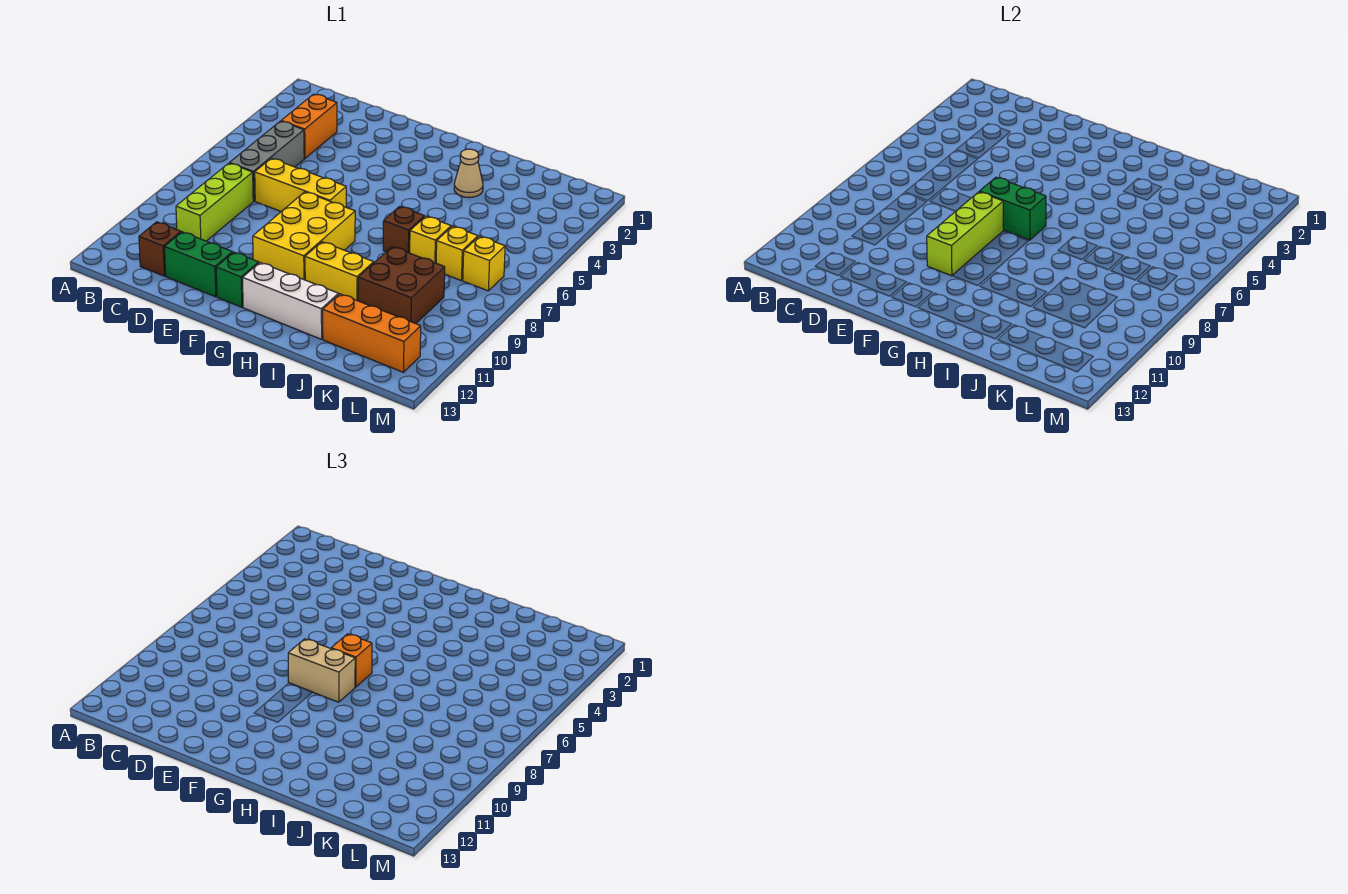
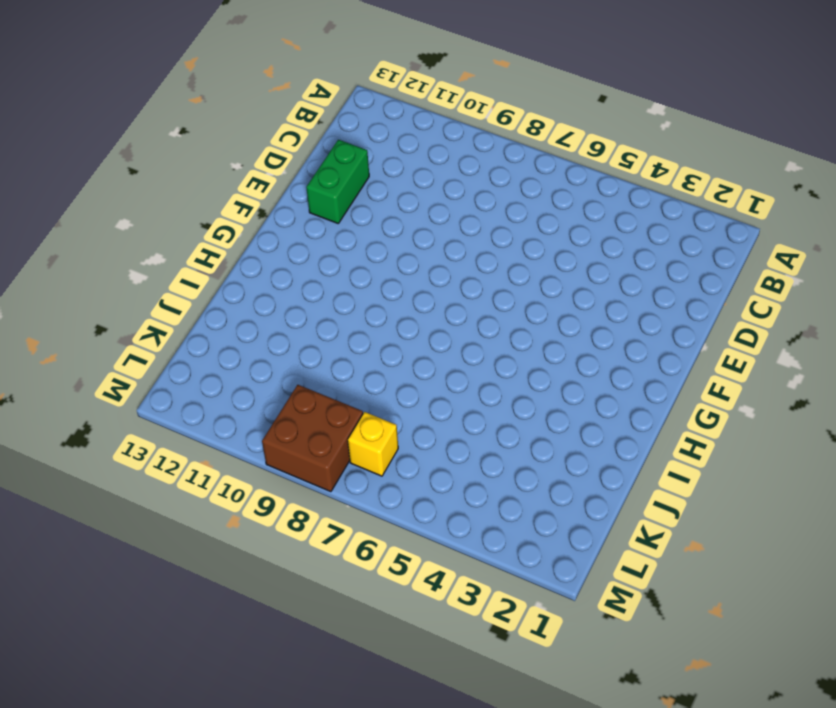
brown 2x2 brick [262,385,363,492] -> brown 2x2 brick moved to [358,247,445,324]
none -> orange 1x2 brick [282,94,337,158]
none -> grey 1x3 brick [230,121,304,201]
none -> lime 1x3 brick [176,163,253,241]

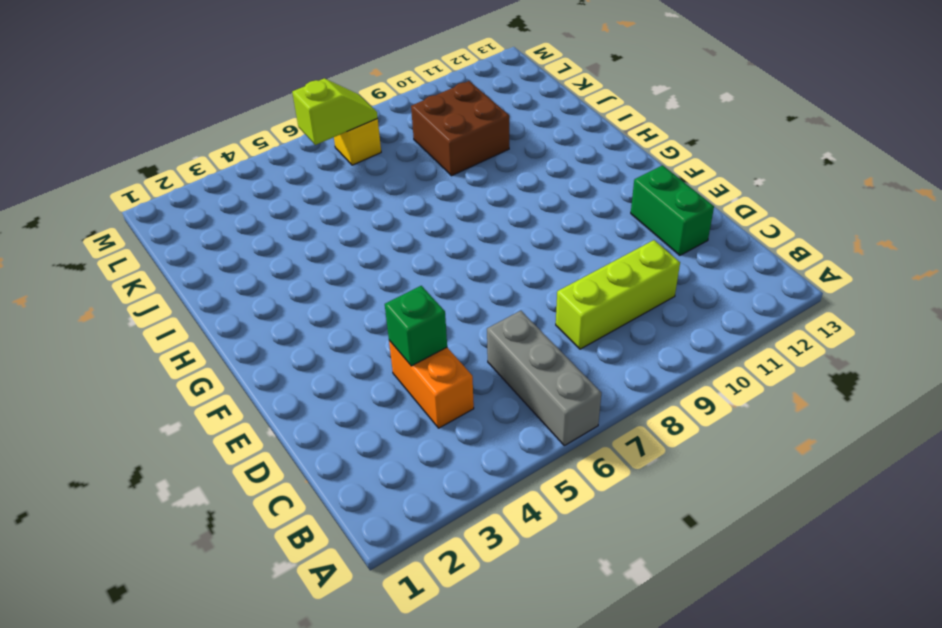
grey 1x3 brick [487,311,601,446] -> grey 1x3 brick turned to [230,121,304,201]
orange 1x2 brick [389,340,474,428] -> orange 1x2 brick turned to [282,94,337,158]
green 1x1 brick [385,286,447,366] -> green 1x1 brick moved to [216,252,259,307]
lime 1x2 slope [292,78,378,145] -> none
none -> brown 1x1 brick [139,222,181,276]
none -> yellow 1x3 brick [255,158,346,211]
none -> yellow 2x3 brick [253,192,355,280]

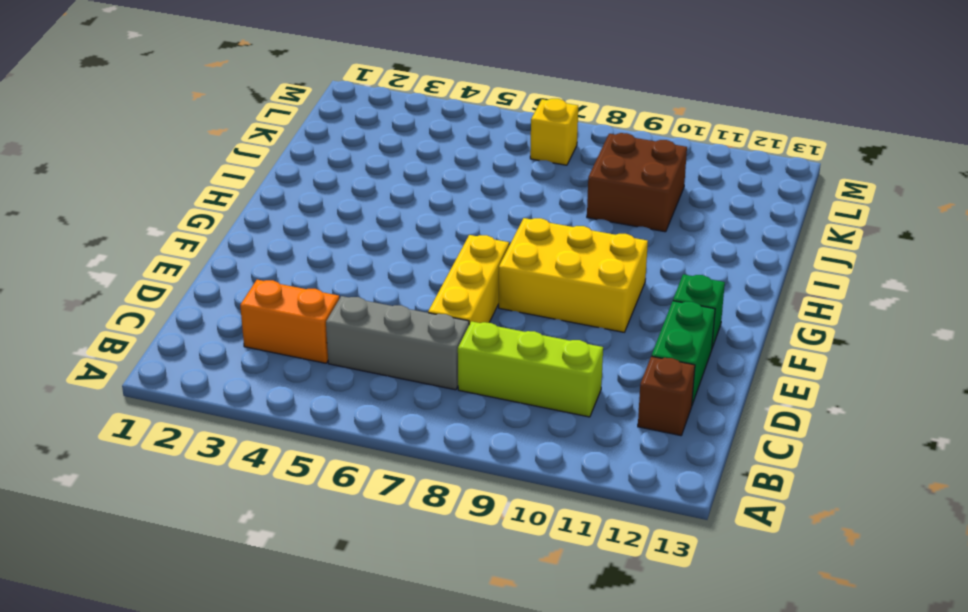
none -> white 1x3 brick [243,263,339,339]
none -> yellow 1x2 brick [305,242,374,301]
none -> tan 1x1 cone [454,149,483,198]

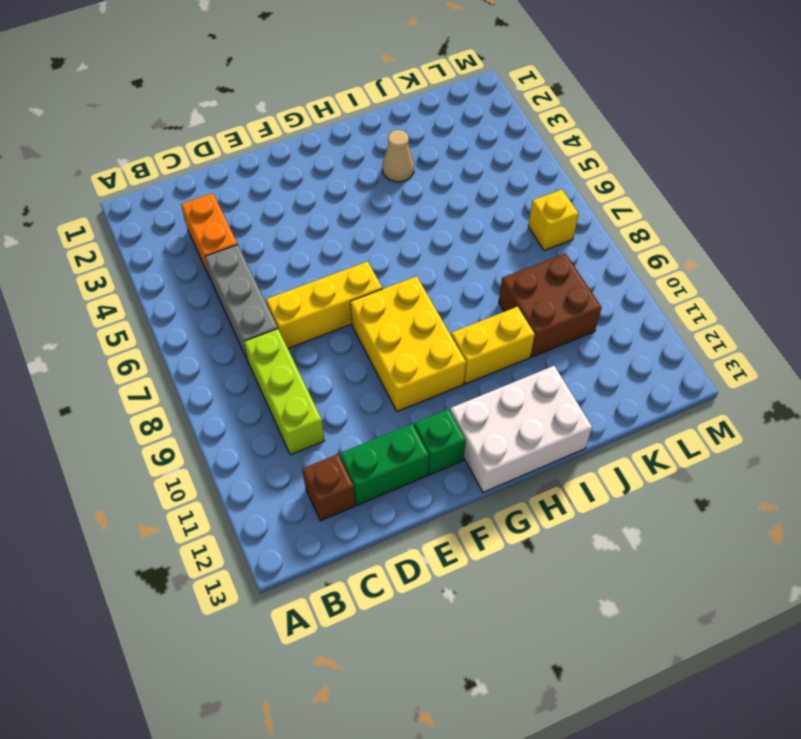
white 2x3 brick [450,366,592,492] -> white 1x3 brick [243,263,339,339]
none -> brown 1x1 brick [383,206,425,253]
none -> yellow 1x1 brick [410,216,451,263]
none -> orange 1x3 brick [323,294,421,372]

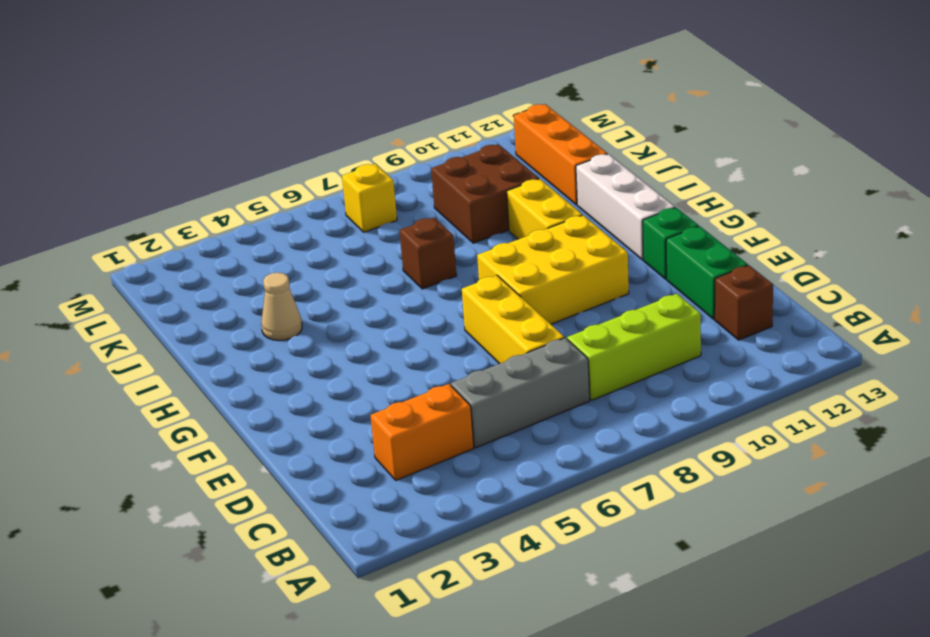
none -> yellow 1x1 brick [410,216,451,263]
none -> yellow 1x1 brick [436,226,478,280]
none -> green 1x2 brick [980,177,1046,240]

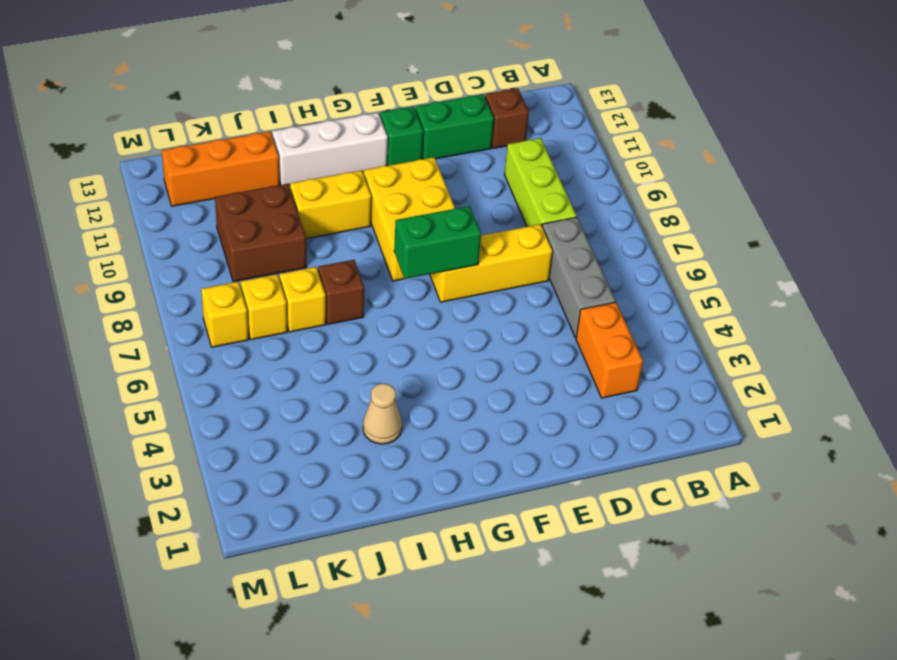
none -> lime 1x3 brick [927,192,1003,276]
none -> tan 1x2 brick [288,639,355,702]
none -> orange 1x1 brick [331,634,372,687]

